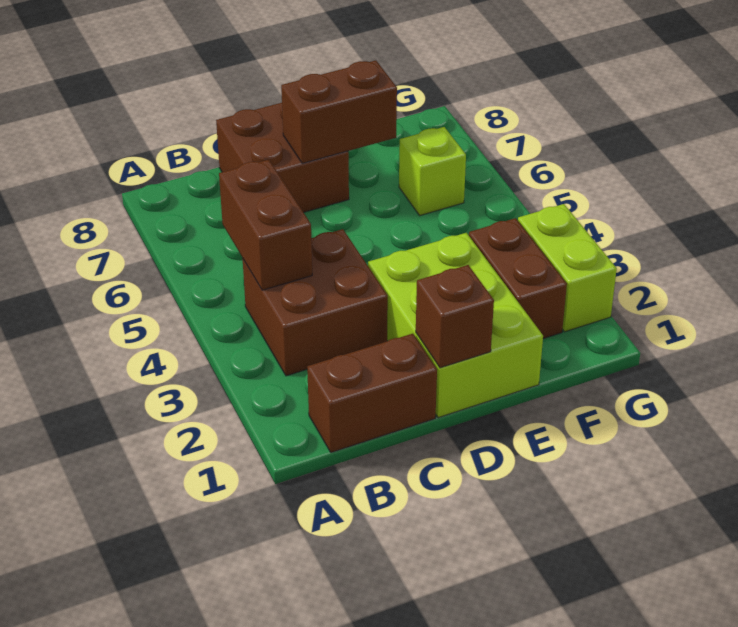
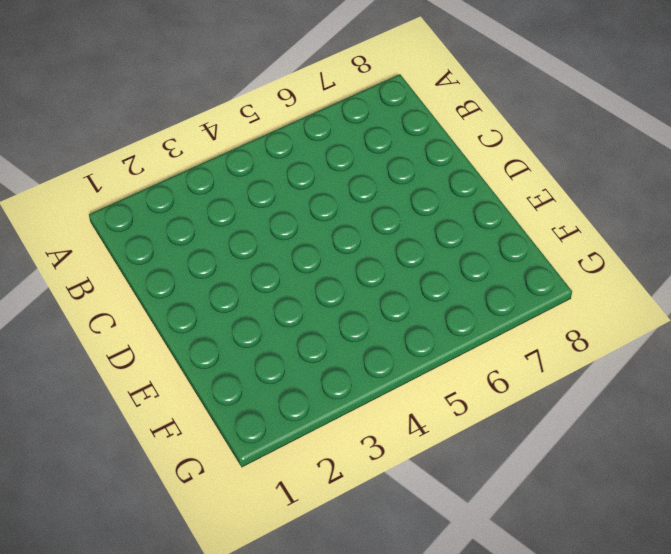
none -> brown 1x2 brick [307,334,437,453]
none -> brown 2x2 brick [243,229,388,376]

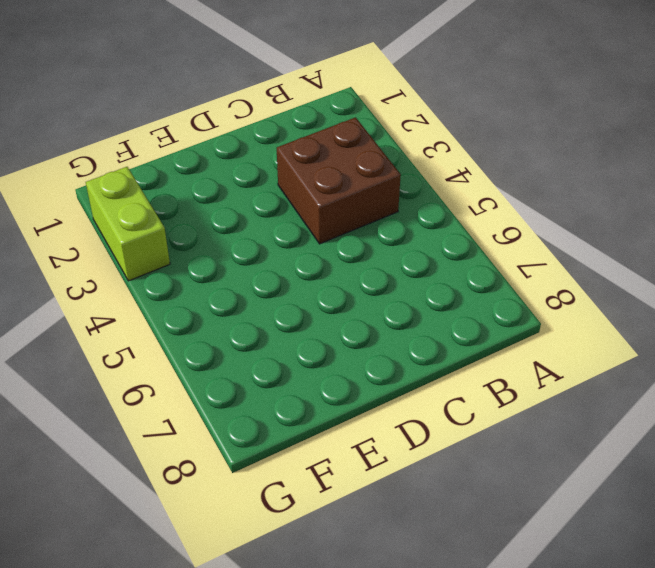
none -> brown 1x2 brick [307,334,437,453]
none -> brown 2x2 brick [216,103,349,212]

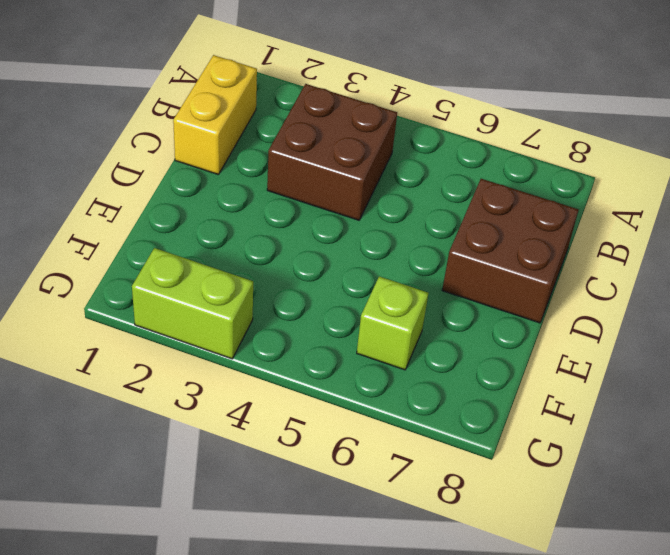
yellow 1x2 brick [173,55,257,175] -> brown 1x2 brick [307,334,437,453]
none -> lime 2x3 brick [368,233,543,418]
none -> brown 1x2 brick [469,218,567,339]

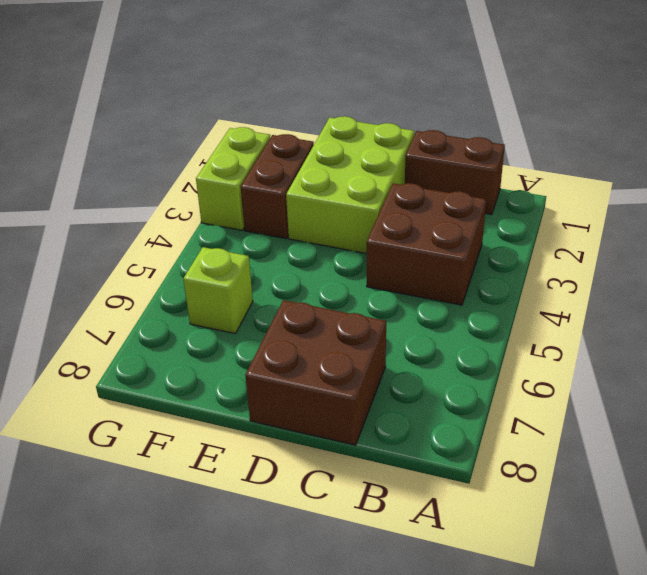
none -> brown 1x2 brick [219,160,312,290]
none -> brown 1x1 brick [416,265,494,368]

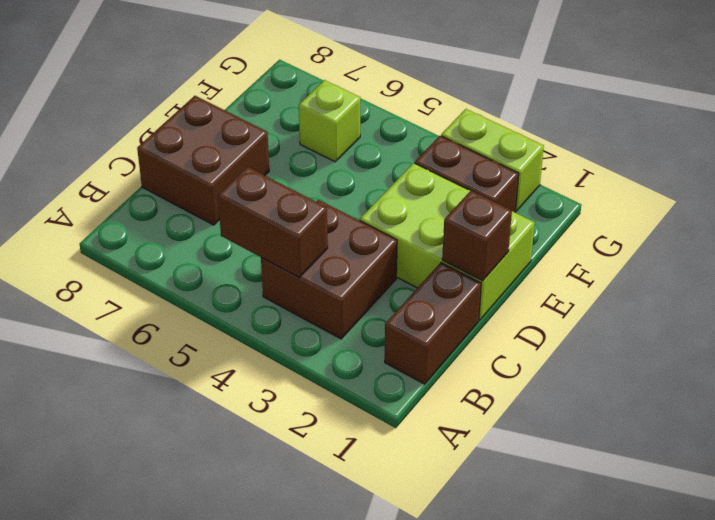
none -> brown 1x2 brick [281,60,397,163]

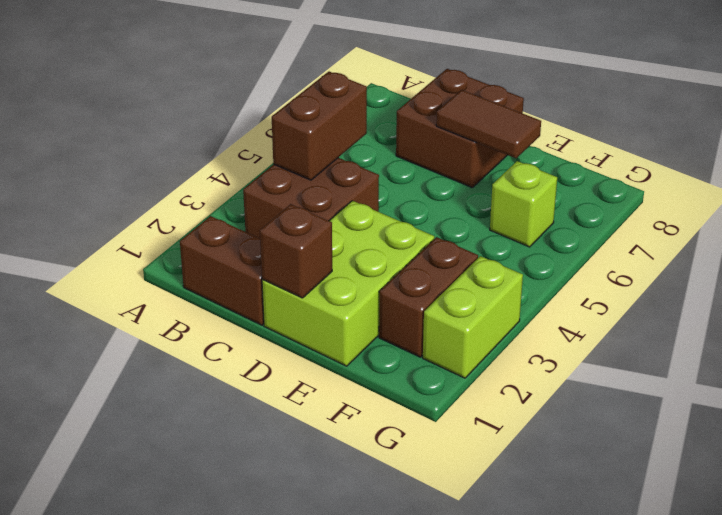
brown 1x2 tile [436,90,541,158] -> brown 1x2 brick [281,60,397,163]

